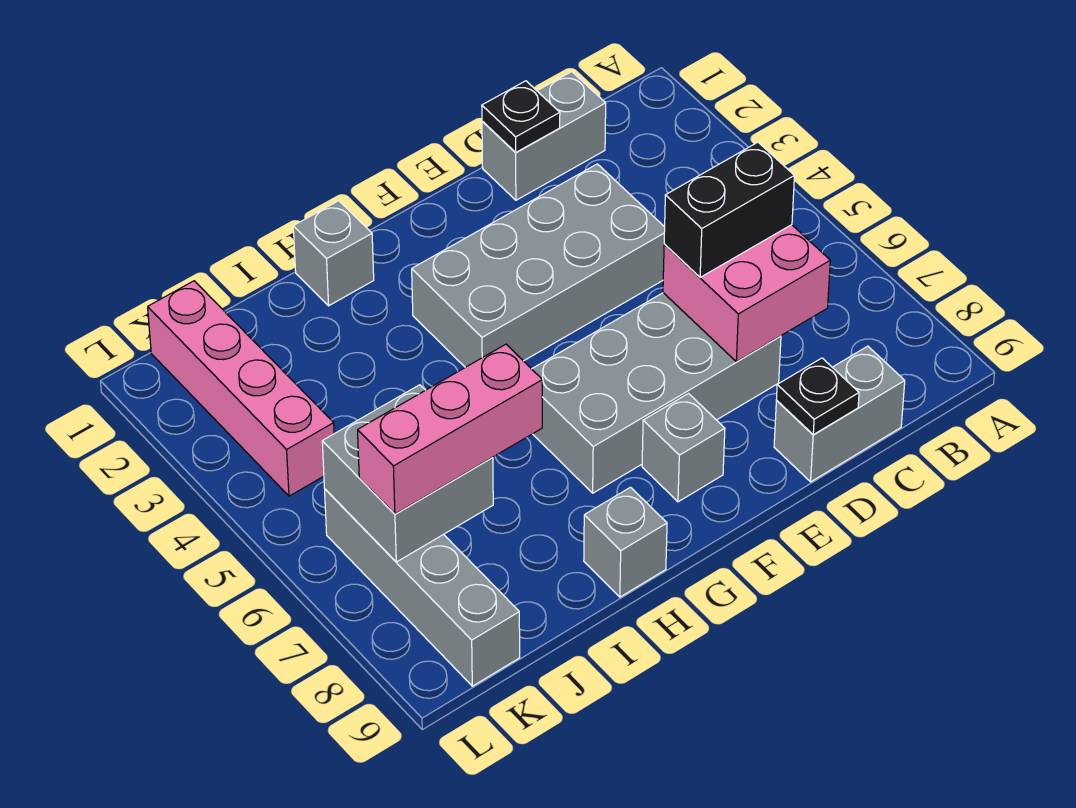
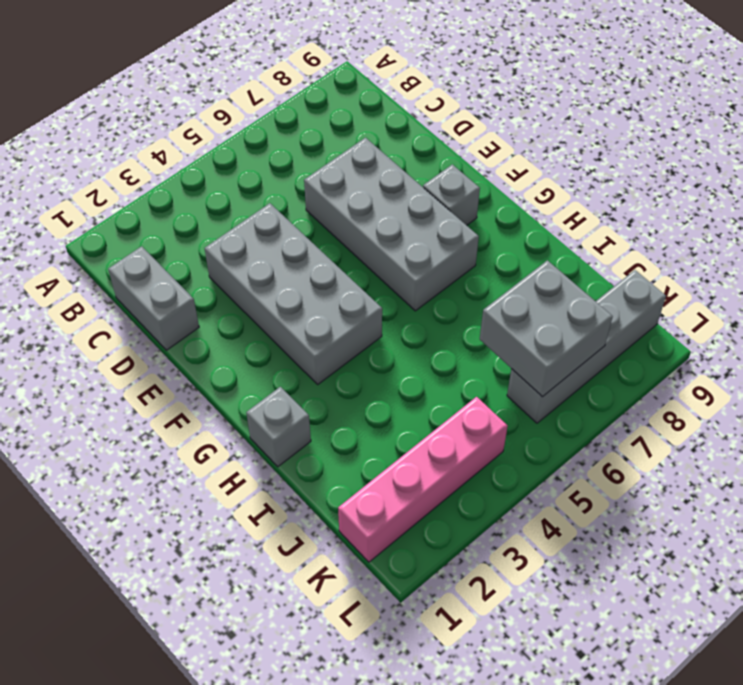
none -> grey 1x2 brick [774,346,905,482]
none -> grey 1x1 brick [584,487,667,597]
none -> pink 2x2 brick [663,225,830,362]

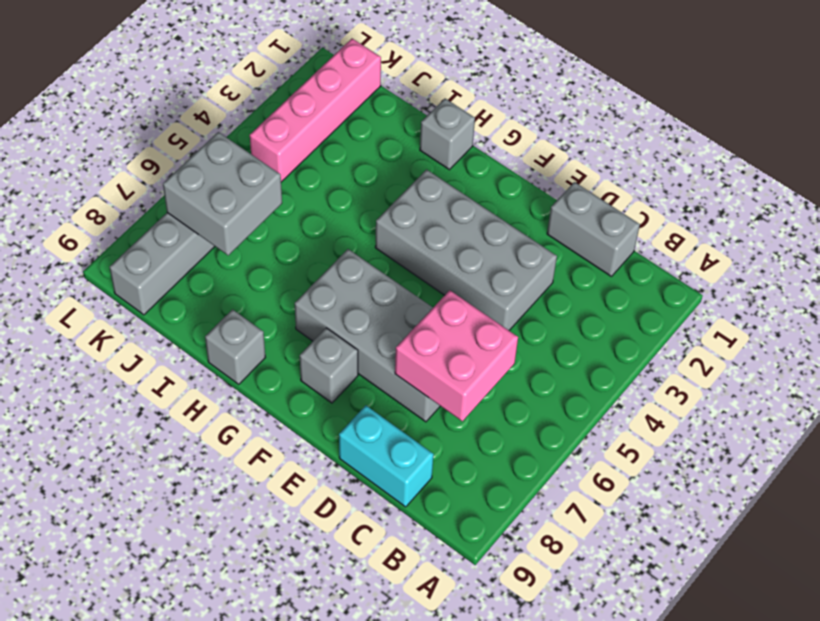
cyan 1x2 brick [339,405,434,507] -> grey 1x2 brick [774,346,905,482]
none -> black 1x1 plate [482,81,560,153]
none -> black 1x1 plate [776,358,859,435]
none -> black 1x2 brick [664,142,794,277]

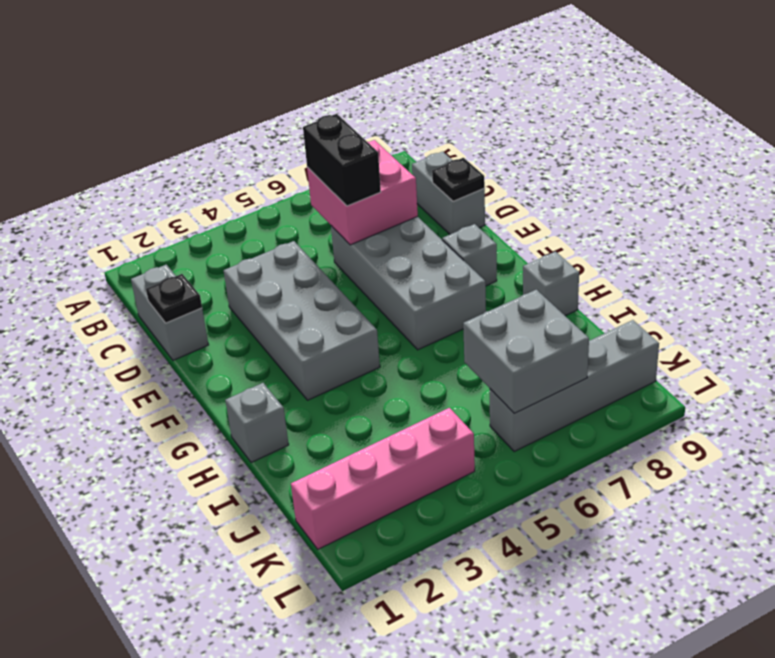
none -> pink 1x3 brick [358,344,542,514]

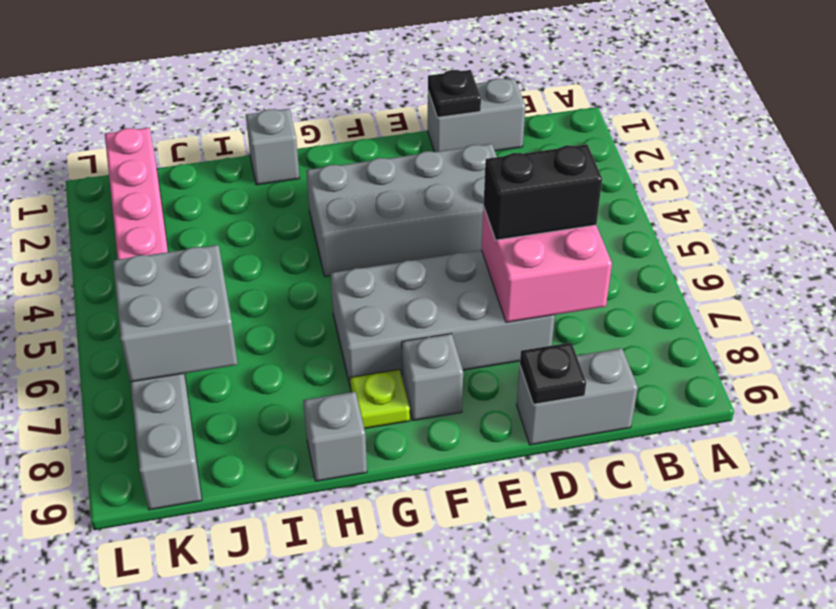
lime 1x1 plate [350,370,410,429] -> none
none -> pink 1x3 brick [358,344,542,514]

